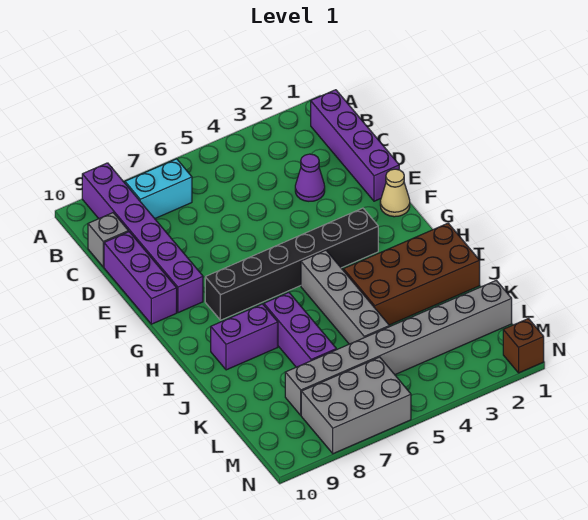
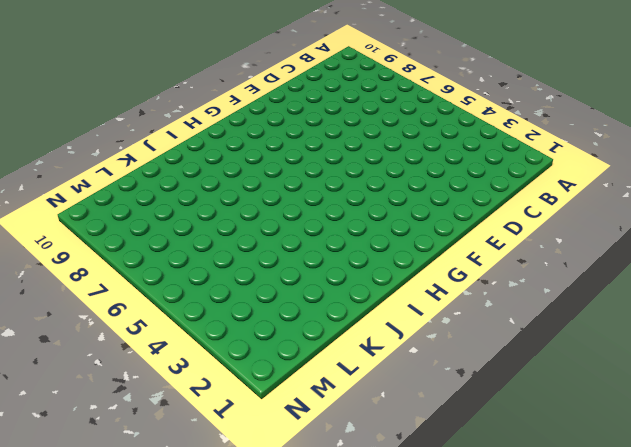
none -> purple 1x6 brick [82,163,203,313]
none -> purple 1x4 brick [311,90,399,201]
none -> cyan 1x2 brick [125,159,192,218]

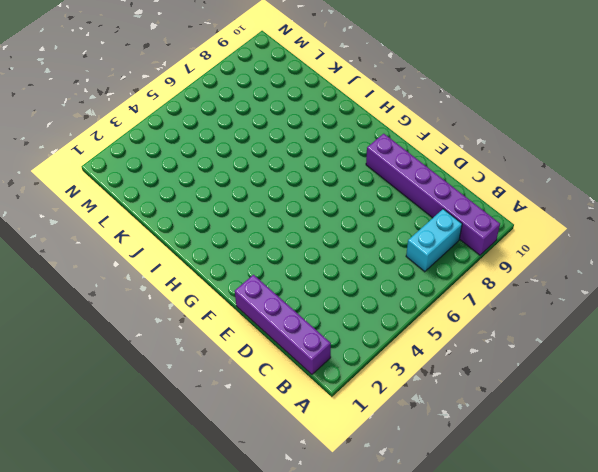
none -> grey 1x1 brick [88,213,128,267]
none -> purple 1x1 cone [295,154,325,201]
none -> purple 1x3 brick [104,232,177,324]

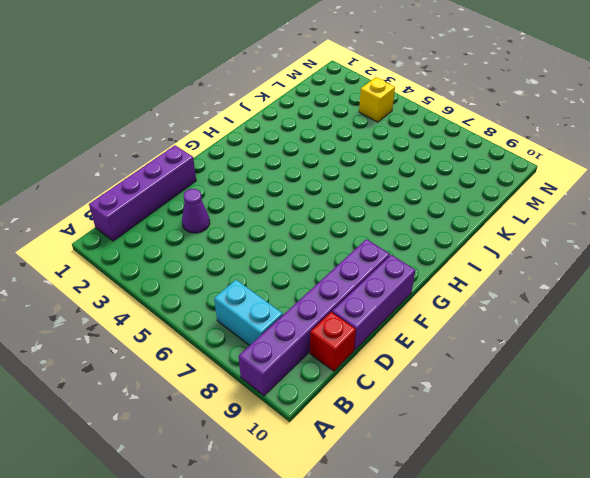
red 1x1 brick [310,312,356,371] -> grey 1x1 brick [88,213,128,267]
yellow 1x1 brick [359,77,395,122] -> none
none -> tan 1x1 cone [380,169,410,217]
none -> black 1x6 brick [205,208,378,320]
none -> grey 1x4 brick [301,250,390,344]

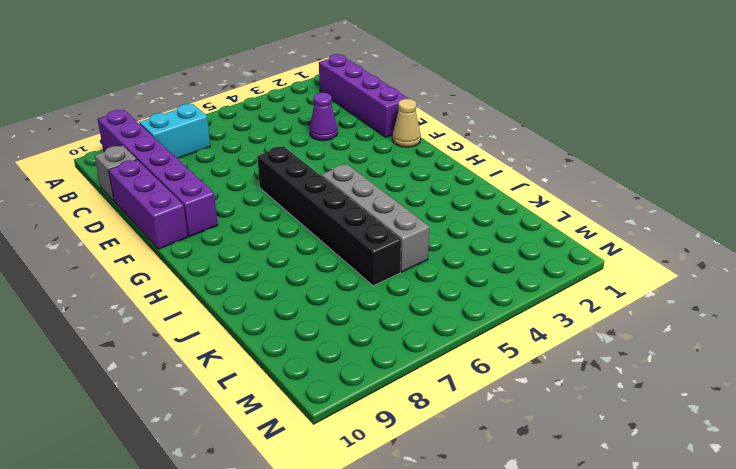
black 1x6 brick [257,146,401,286] -> black 1x6 brick turned to [205,208,378,320]
none -> brown 2x4 brick [343,223,480,325]
none -> purple 1x3 brick [264,293,336,367]
none -> purple 1x2 brick [211,304,278,370]

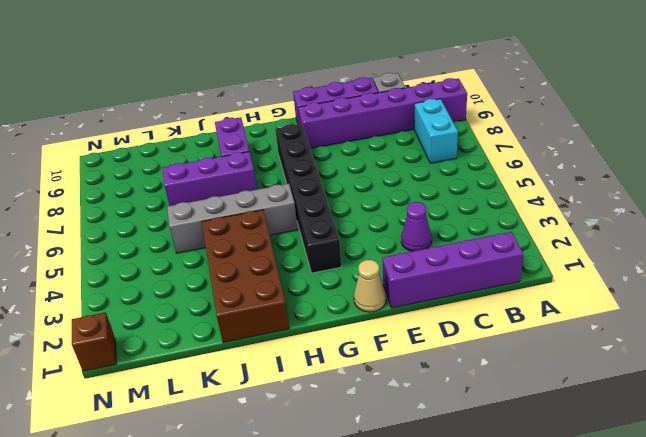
none -> grey 1x8 brick [285,280,512,415]
none -> grey 2x3 brick [301,357,411,454]

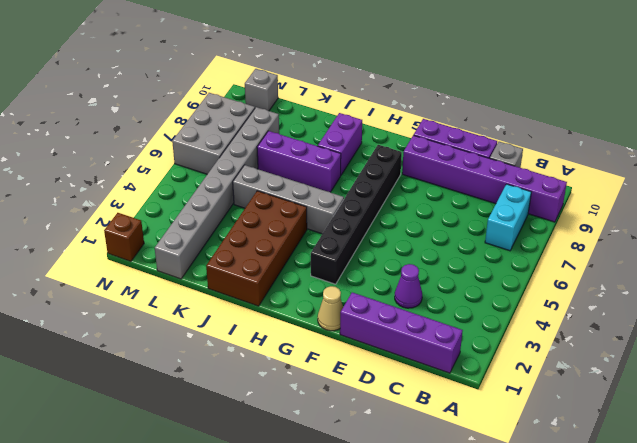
grey 1x1 brick [245,69,278,111] -> none

